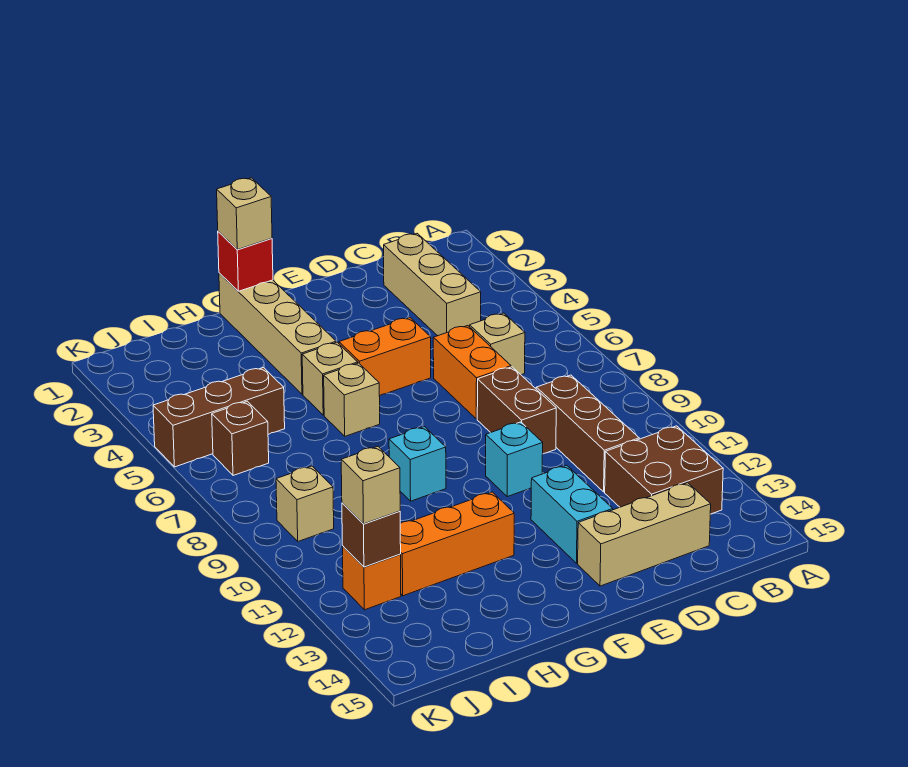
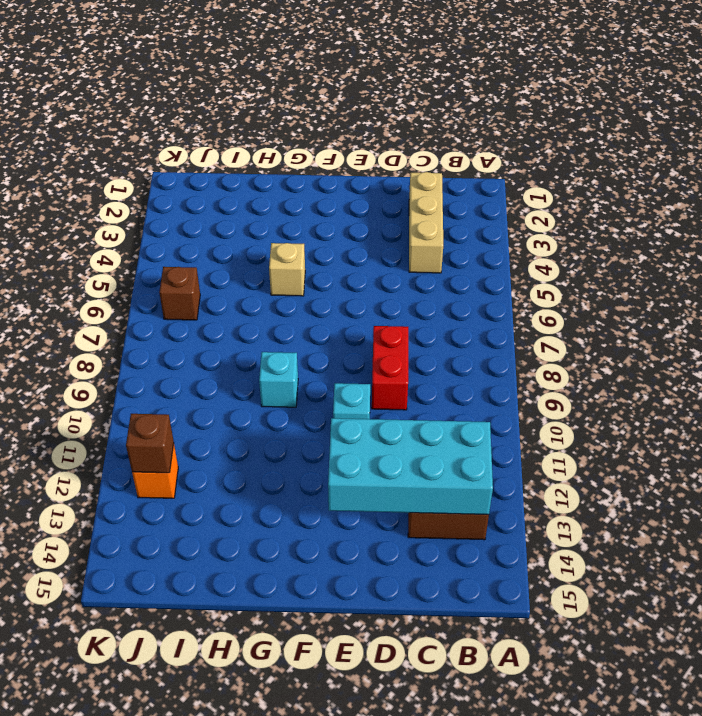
cyan 2x4 brick [328,418,493,515] -> none
red 1x2 brick [372,326,408,410] -> brown 1x2 brick [477,367,556,454]
none -> tan 1x1 brick [470,313,525,375]
none -> brown 1x3 brick [536,375,639,492]
none -> tan 1x3 brick [578,483,711,586]

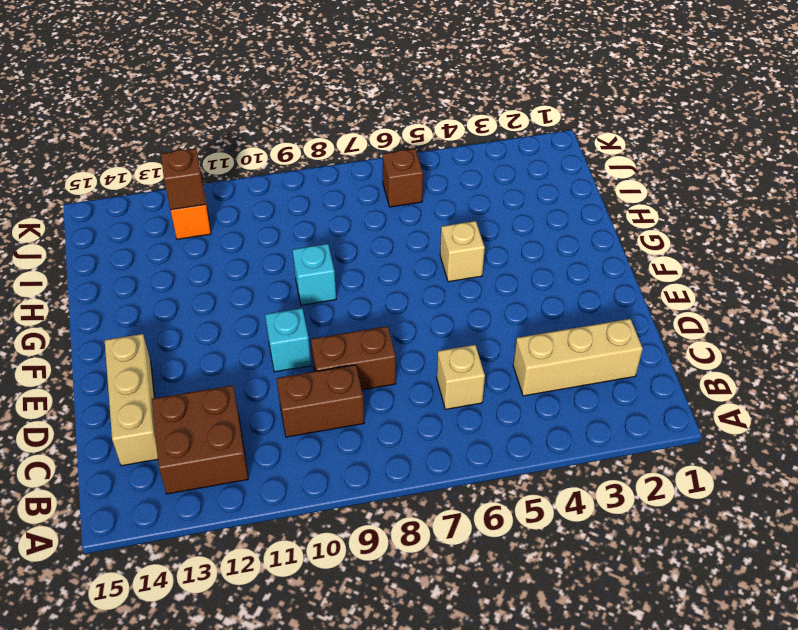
brown 1x2 brick [277,365,364,437] -> brown 1x3 brick [536,375,639,492]
none -> orange 1x2 brick [433,326,511,419]
none -> orange 1x2 brick [339,318,431,396]
none -> cyan 1x2 brick [531,465,613,563]

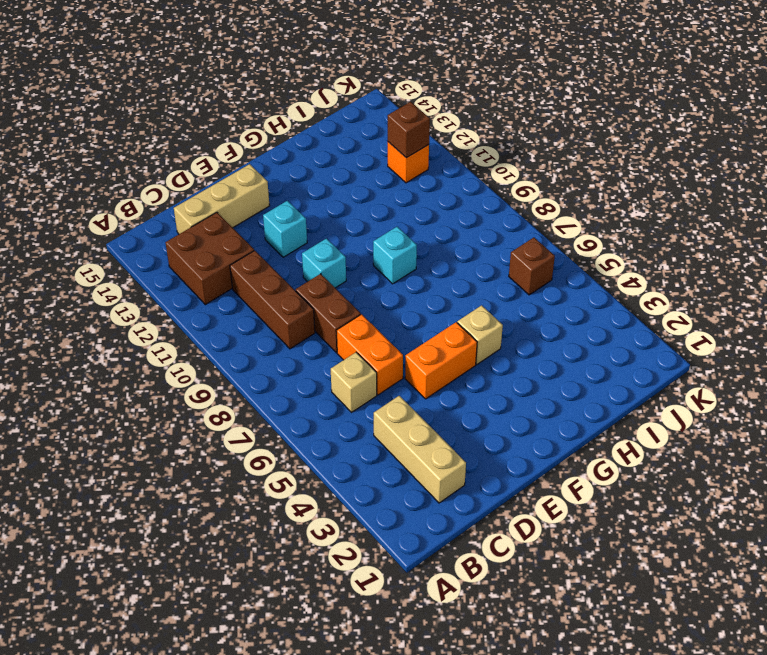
cyan 1x1 brick [263,201,307,257] -> cyan 1x2 brick [531,465,613,563]
none -> tan 1x4 brick [219,273,336,394]
none -> tan 1x1 brick [324,363,380,436]
none -> orange 1x3 brick [400,492,514,596]

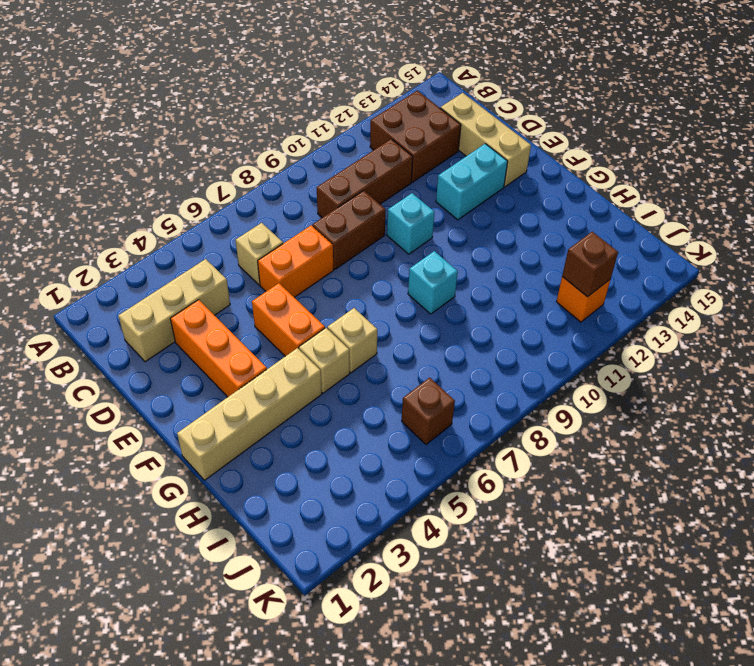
orange 1x3 brick [170,300,267,397] -> orange 1x3 brick moved to [400,492,514,596]
none -> brown 1x3 brick [153,368,285,467]
none -> tan 1x1 brick [276,466,334,541]
none -> red 1x1 brick [218,231,273,291]

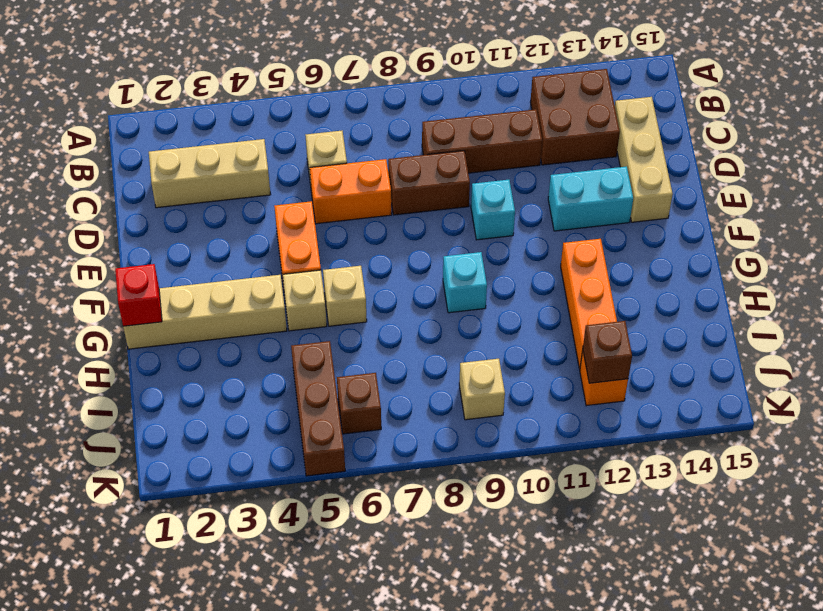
none -> tan 1x1 brick [217,178,272,250]
none -> tan 1x1 brick [341,447,400,524]

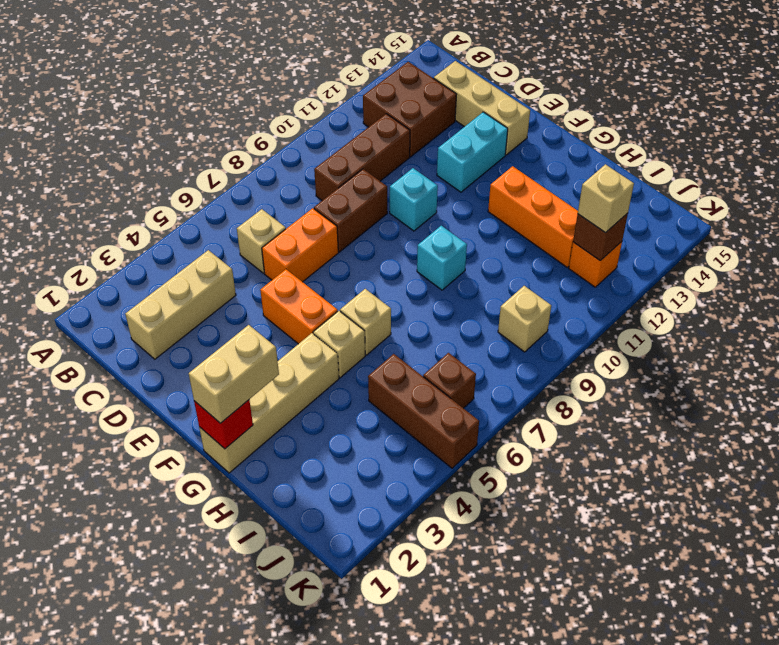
tan 1x2 brick [189,325,279,423] -> tan 1x1 brick [217,178,272,250]

